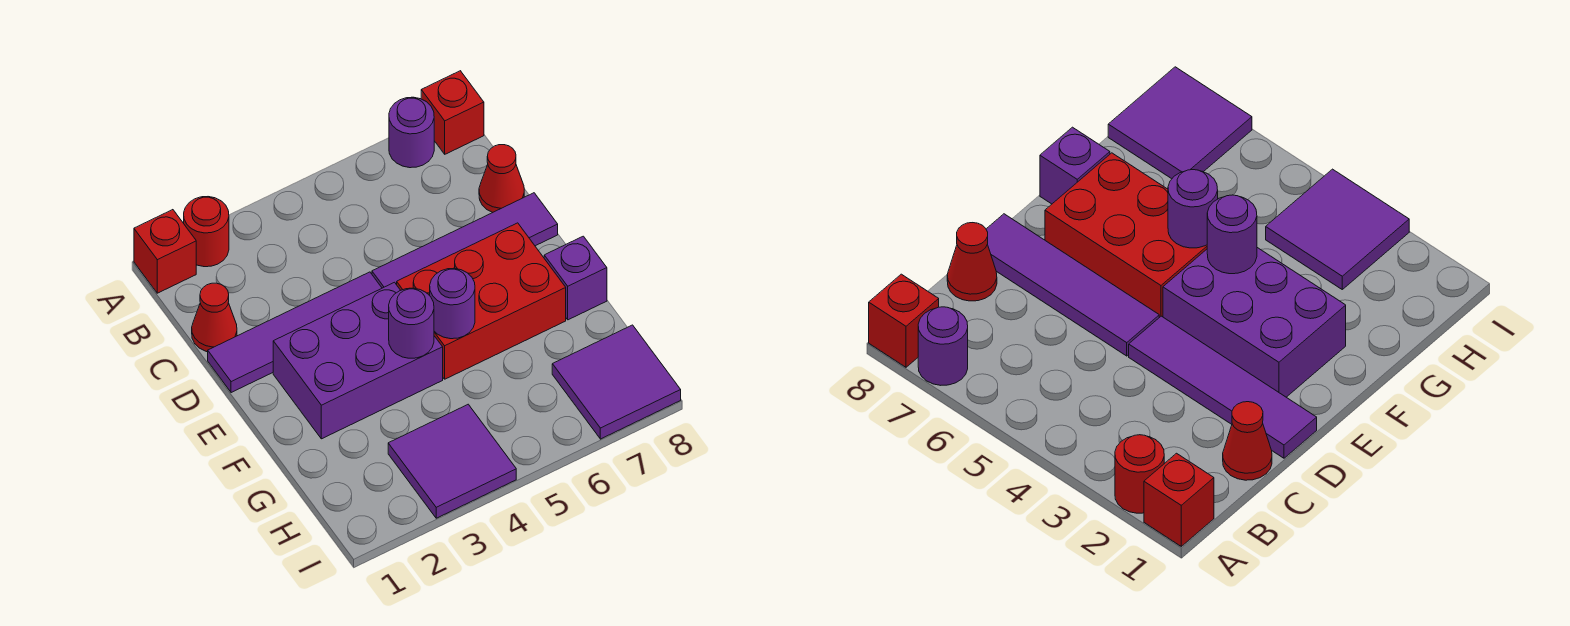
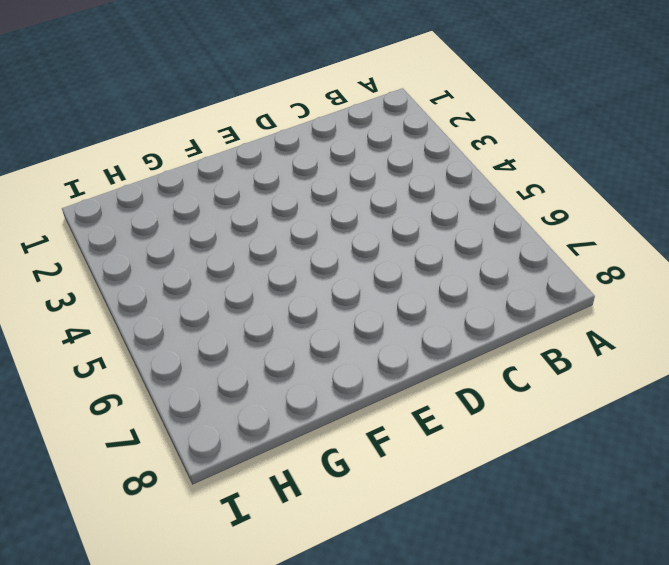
none -> red 1x1 brick [134,210,196,293]
none -> red 1x1 round brick [184,197,229,267]
none -> purple 1x1 round brick [389,97,434,168]

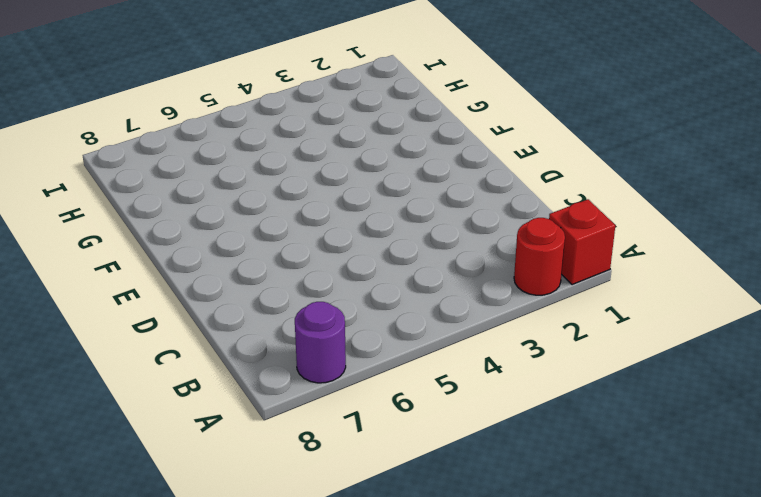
none -> red 1x1 brick [421,71,484,154]
none -> red 1x1 cone [192,283,237,352]
none -> red 1x1 cone [479,145,524,213]

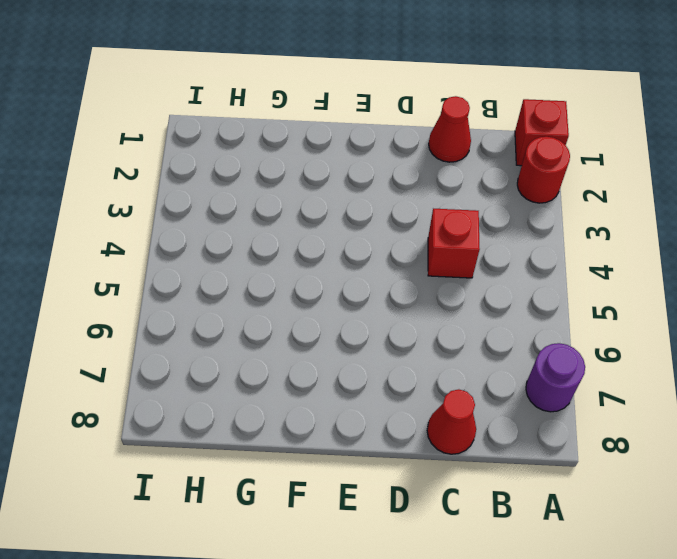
red 1x1 brick [428,209,480,278] -> red 1x1 brick moved to [421,71,484,154]
none -> purple 1x4 tile [208,272,382,393]
none -> purple 1x4 tile [372,193,558,288]
none -> purple 2x3 brick [273,282,443,439]

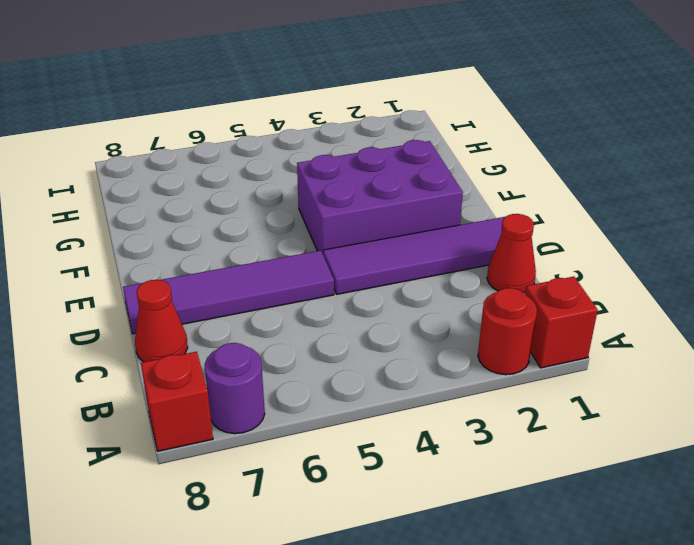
none -> red 2x3 brick [397,223,566,379]
none -> purple 1x1 brick [544,236,607,320]
none -> purple 2x2 tile [388,404,516,518]

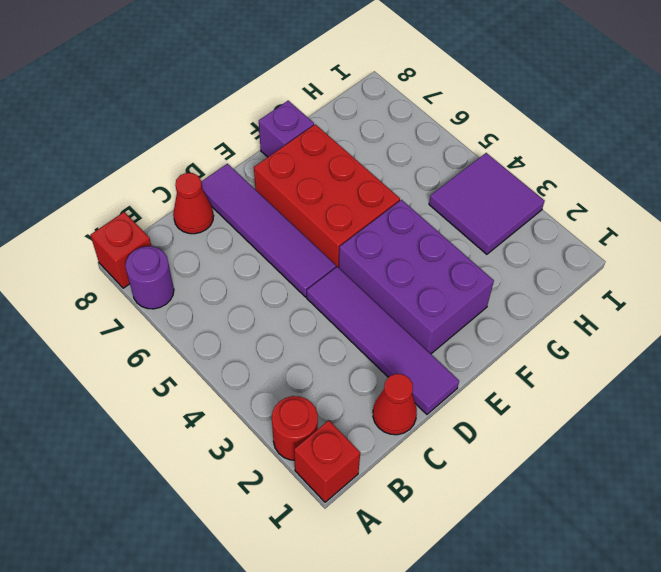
none -> purple 2x2 tile [552,325,681,439]
none -> purple 1x1 round brick [389,288,434,358]
none -> purple 1x1 round brick [430,268,475,339]

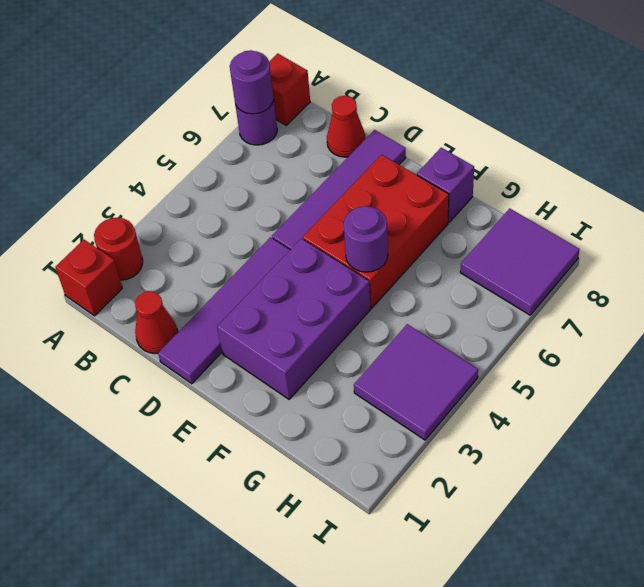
purple 1x1 round brick [230,50,274,114] -> purple 1x1 round brick moved to [389,288,434,358]

